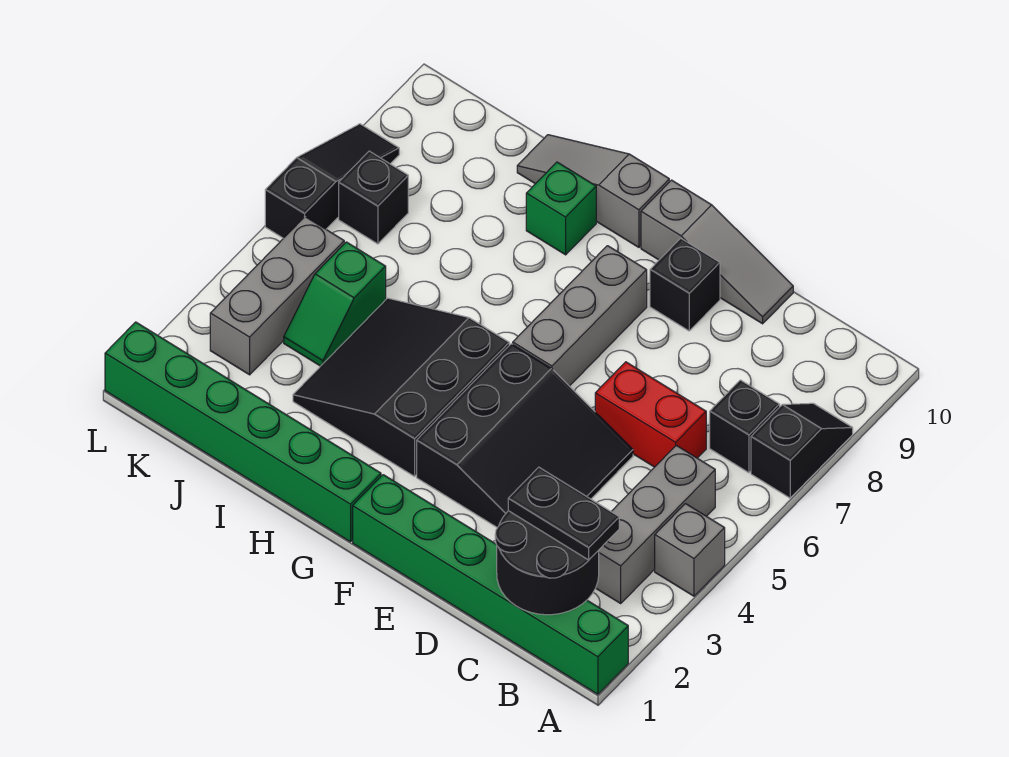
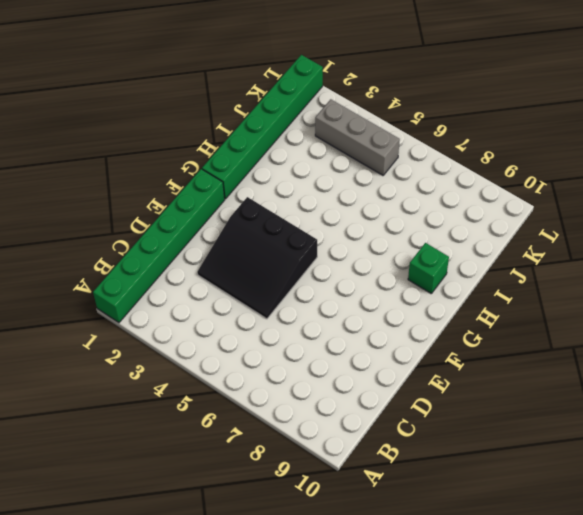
none -> grey 1x1 brick [655,504,725,596]
none -> black 1x2 slope [751,403,853,498]
none -> grey 1x3 brick [596,445,715,603]

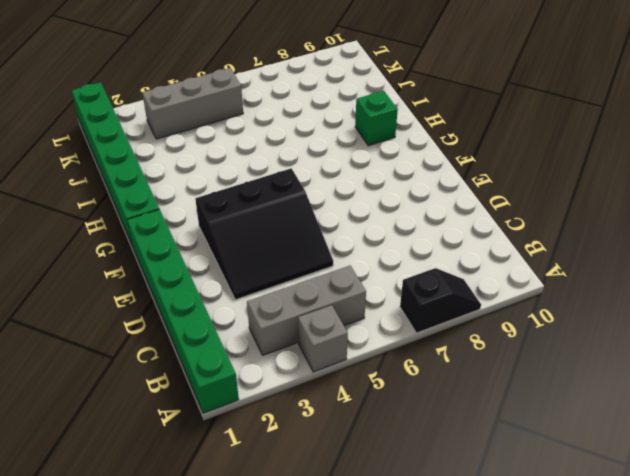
none -> black 1x1 brick [710,380,780,473]
none -> red 1x2 brick [595,362,706,467]
none -> grey 1x3 slope [641,180,793,324]

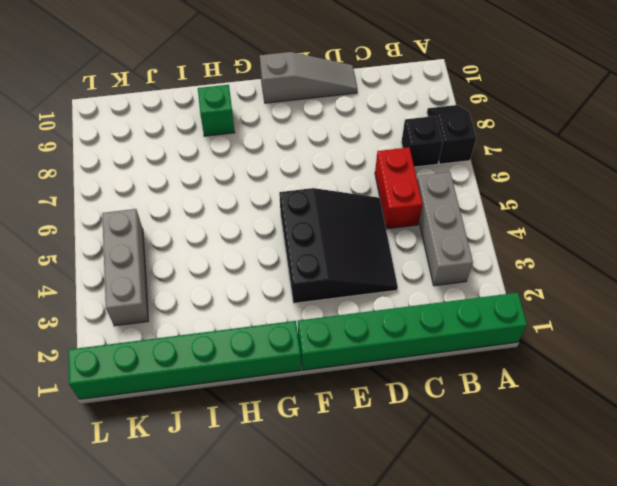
red 1x2 brick [375,147,423,229] -> red 1x2 brick turned to [595,362,706,467]
none -> grey 1x1 brick [655,504,725,596]
none -> black 1x1 brick [650,238,720,331]
none -> grey 1x3 brick [513,246,647,386]

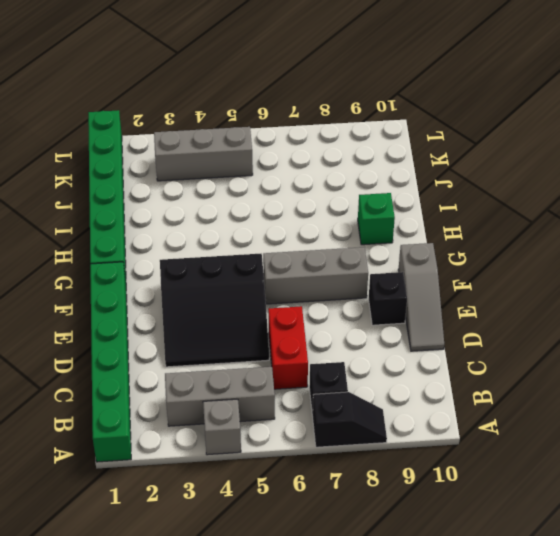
none -> black 3x3 slope [293,298,509,476]
none -> grey 1x3 slope [517,135,669,247]
none -> green 1x2 slope [284,242,386,366]

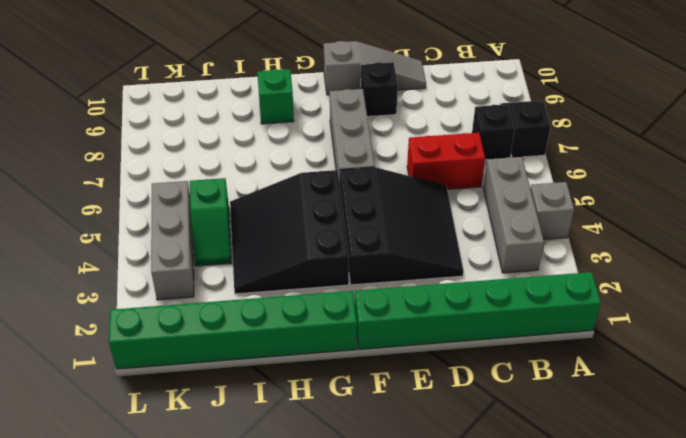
none -> grey 1x3 slope [517,135,669,247]
none -> black 1x1 brick [339,151,408,244]
none -> black 1x3 slope [265,124,399,238]

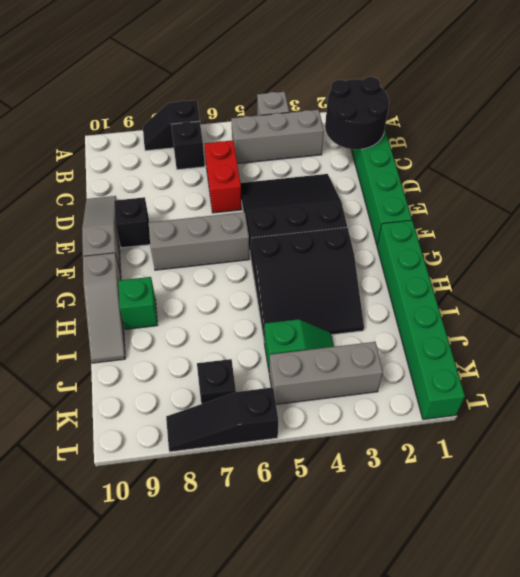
none -> black 1x2 plate [508,467,619,560]

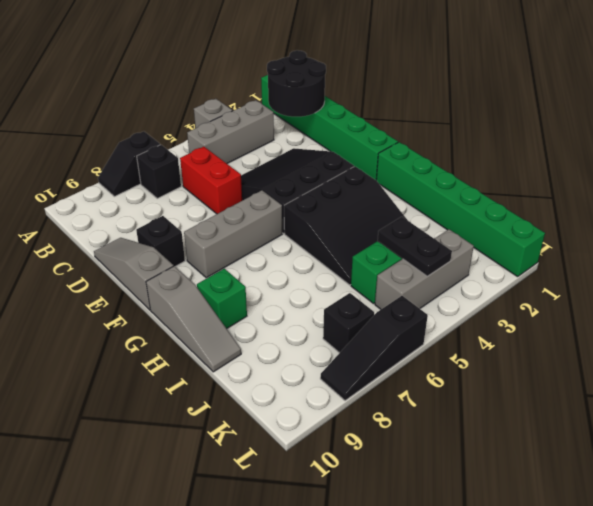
black 1x2 plate [378,217,452,276] -> black 1x2 plate moved to [508,467,619,560]

